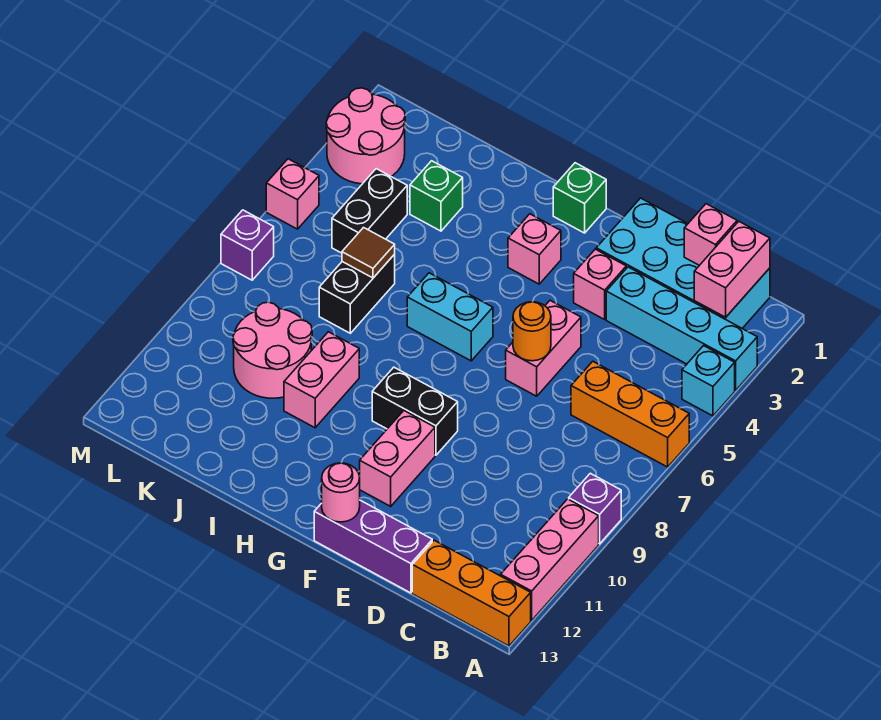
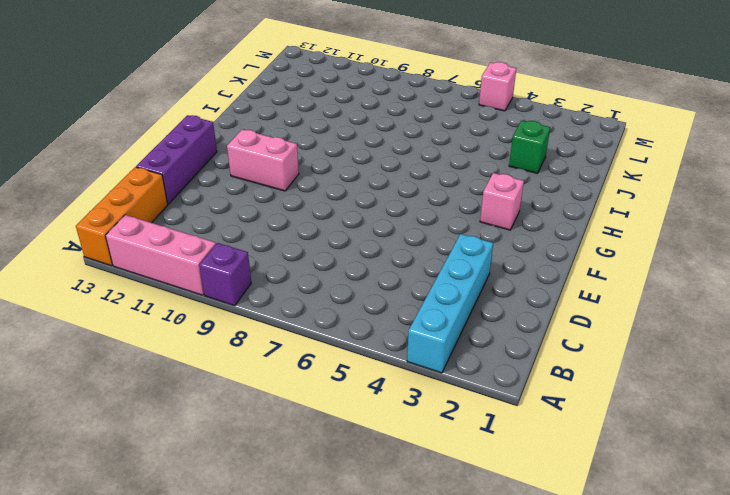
none -> cyan 1x1 brick [682,346,735,416]
none -> orange 1x3 brick [571,361,689,467]
none -> cyan 2x4 brick [596,198,770,328]

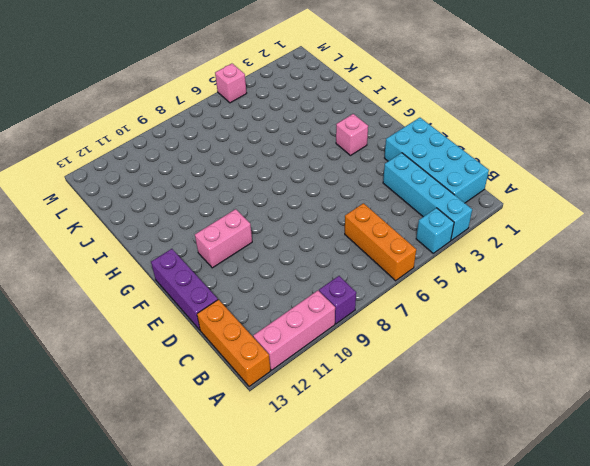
none -> pink 1x1 brick [574,249,626,319]
none -> pink 1x2 brick [506,301,581,396]
none -> black 1x2 brick [372,367,458,455]

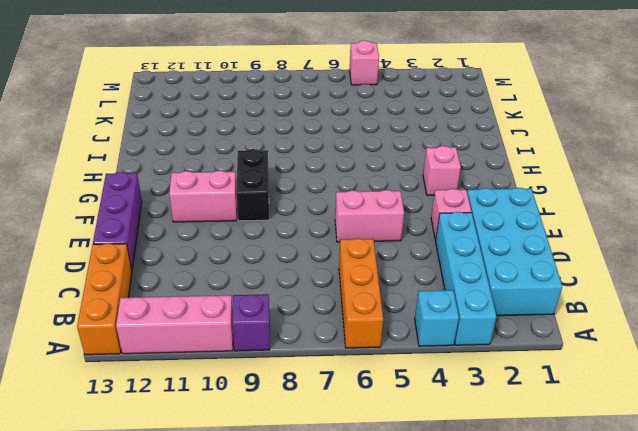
none -> green 1x1 brick [553,163,606,233]
none -> cyan 1x2 brick [407,273,493,361]
none -> pink 1x2 brick [284,332,359,428]

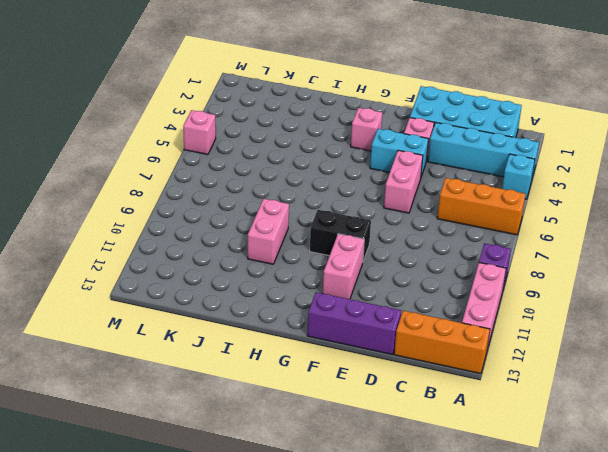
cyan 1x2 brick [370,129,429,177] -> cyan 1x2 brick moved to [407,273,493,361]
none -> green 1x1 brick [553,163,606,233]
none -> green 1x1 brick [410,161,463,231]
none -> black 1x2 brick [319,254,395,333]

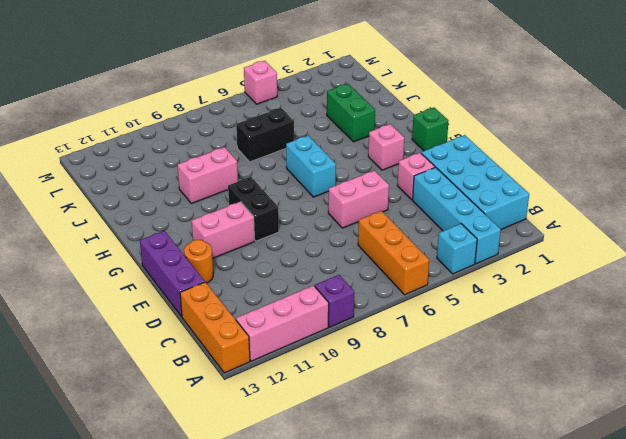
orange 1x1 round brick [184,240,213,283] -> orange 1x1 round brick moved to [513,302,551,361]
green 1x2 brick [327,84,375,142] -> green 1x1 brick [410,161,463,231]
none -> pink 2x2 round brick [233,302,312,398]
none -> black 1x2 brick [332,169,407,253]
none -> pink 2x2 round brick [326,88,405,184]

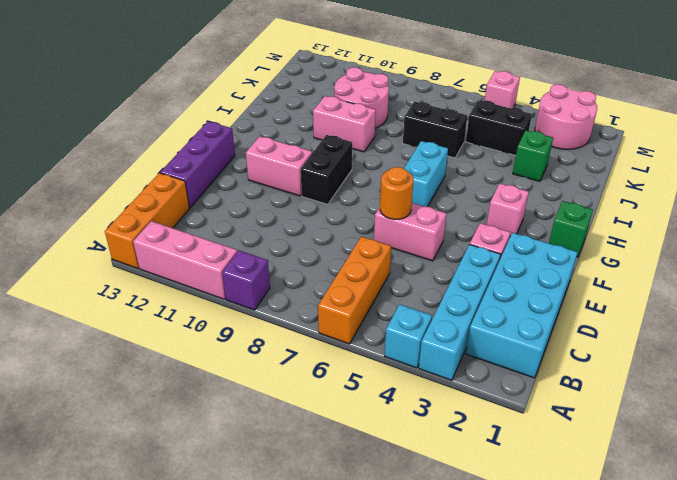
none -> purple 1x1 brick [221,210,274,280]
none -> pink 1x2 brick [694,222,770,317]
none -> pink 1x1 brick [684,204,737,265]

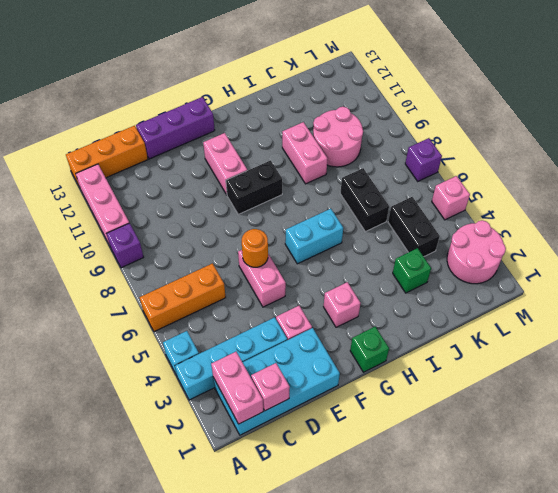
none -> pink 1x1 round brick [322,463,360,522]
none -> brown 1x1 tile [342,228,395,278]

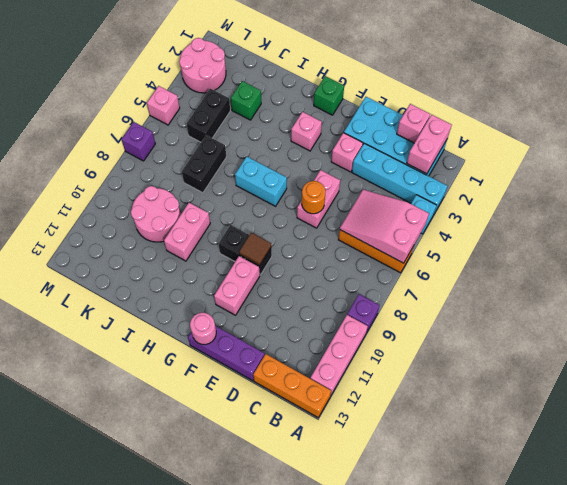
pink 2x3 slope [340,190,429,263] -> none
brown 1x1 tile [239,233,271,266] -> brown 1x1 tile moved to [342,228,395,278]

